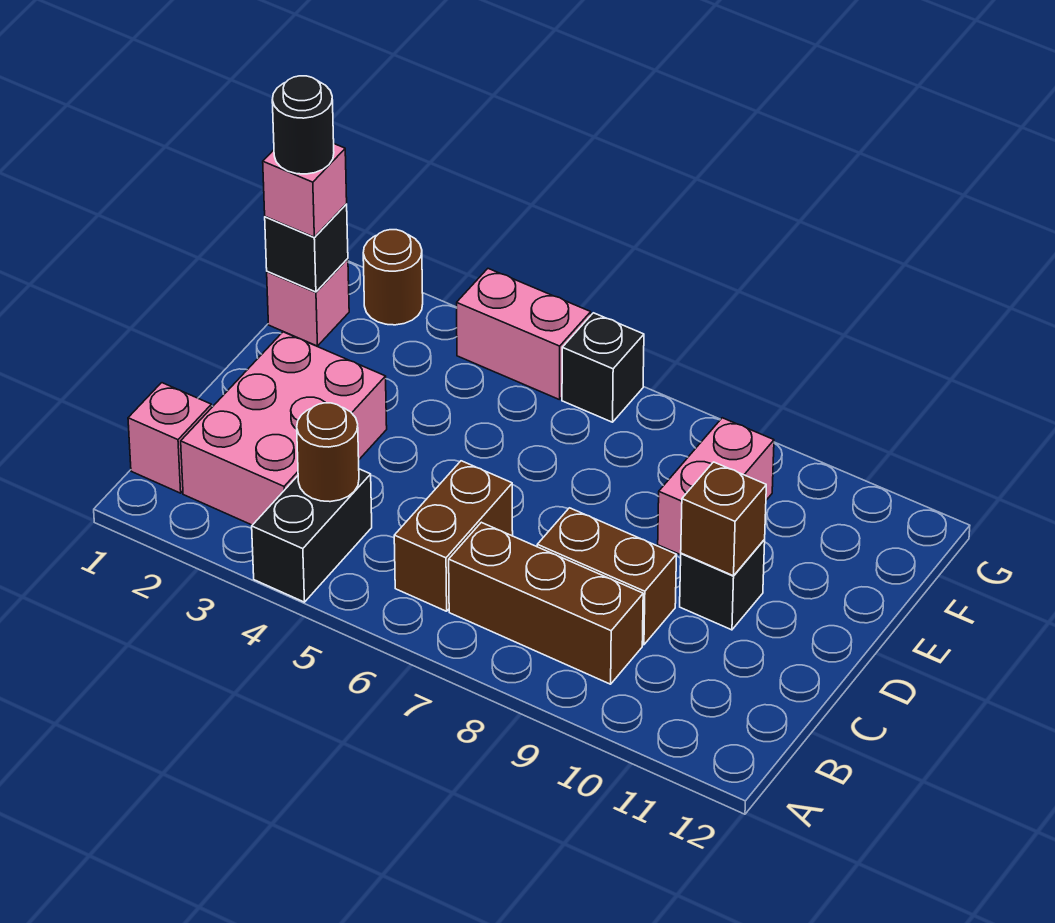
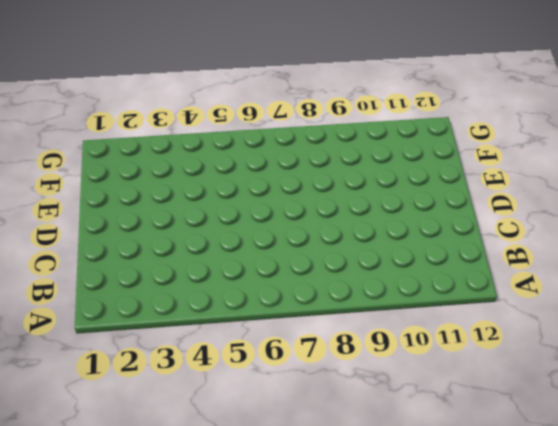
none -> black 1x2 brick [252,469,372,602]
none -> pink 1x1 brick [128,383,212,493]
none -> pink 2x3 brick [181,332,387,525]

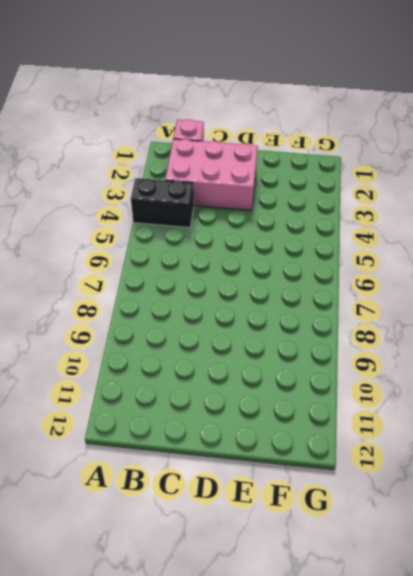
none -> brown 1x2 brick [394,461,513,611]
none -> brown 1x3 brick [449,522,643,684]
none -> brown 1x2 brick [537,508,676,645]

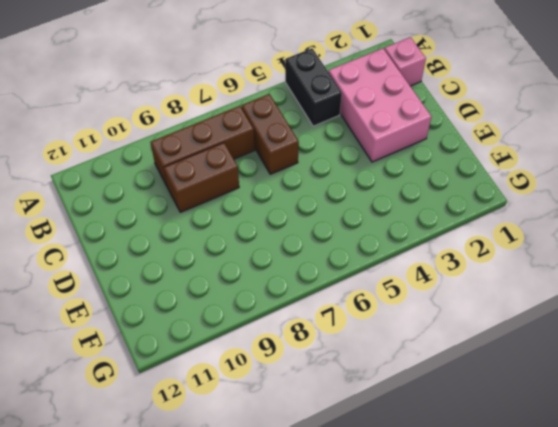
none -> black 1x1 brick [680,540,765,630]
none -> pink 1x2 brick [658,418,774,555]
none -> pink 1x1 brick [267,259,349,346]

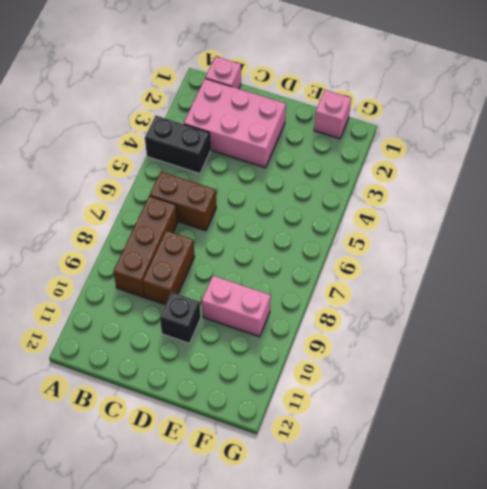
none -> brown 1x1 round brick [363,230,423,325]
none -> pink 1x2 brick [457,269,591,400]
none -> black 1x1 brick [562,313,644,422]

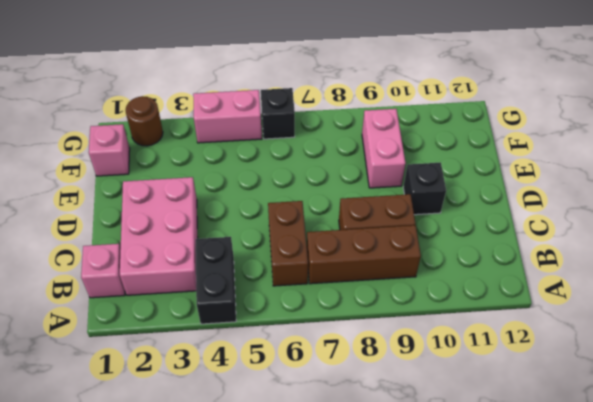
none -> brown 1x1 round brick [297,403,359,502]
none -> brown 1x1 brick [681,462,766,576]
none -> black 1x1 brick [265,204,348,292]

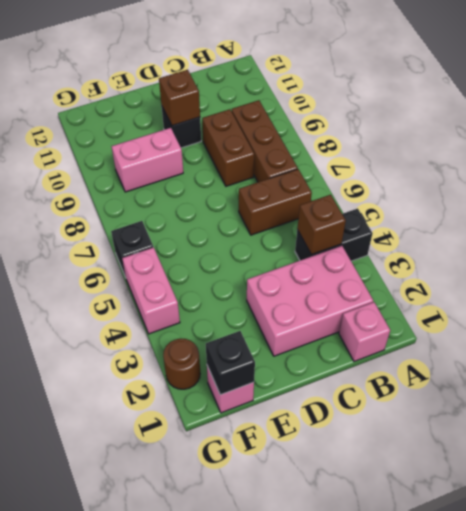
brown 1x1 brick [297,195,346,255] -> brown 1x1 round brick [297,403,359,502]
none -> pink 1x1 brick [263,144,347,237]
none -> black 1x1 round brick [272,76,334,174]

